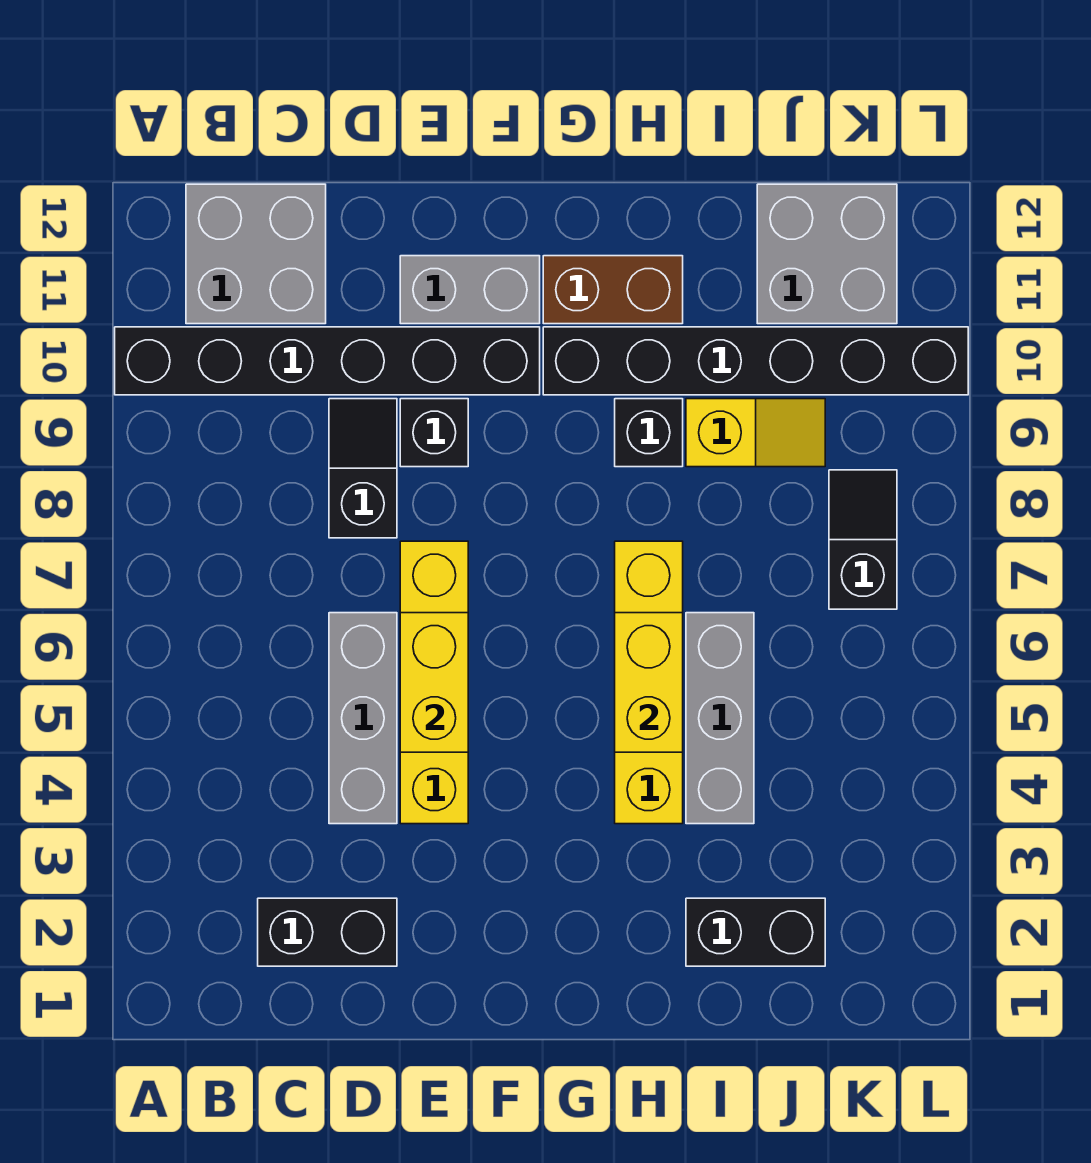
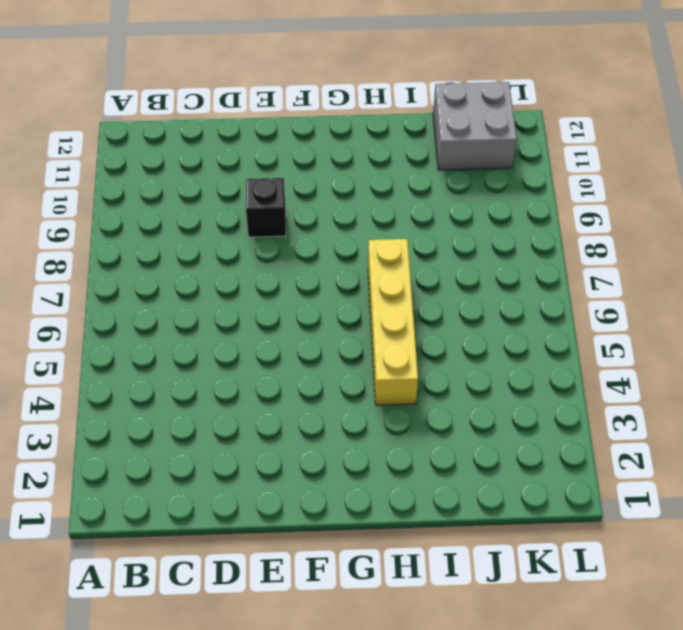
none -> black 1x6 brick [115,327,540,395]
none -> grey 2x2 brick [186,184,326,324]
none -> black 1x2 brick [258,898,397,966]

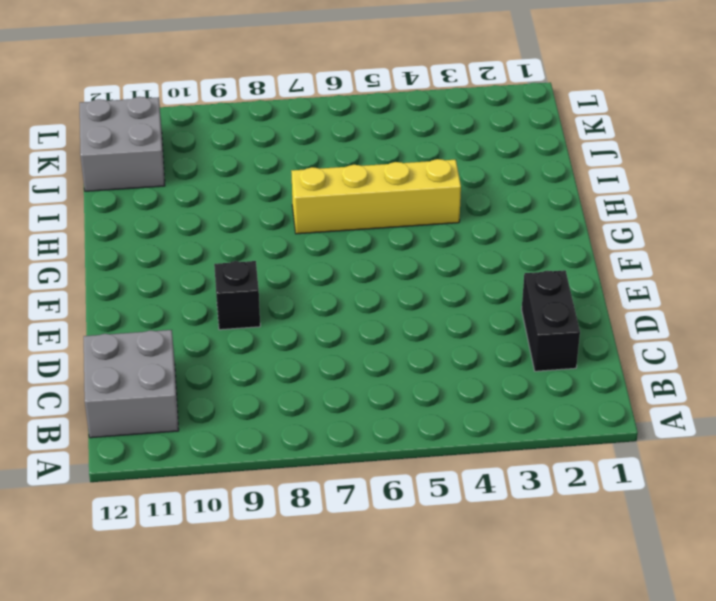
none -> black 1x6 brick [115,327,540,395]
none -> grey 1x3 brick [329,613,397,824]
none -> black 1x2 slope [329,399,397,538]

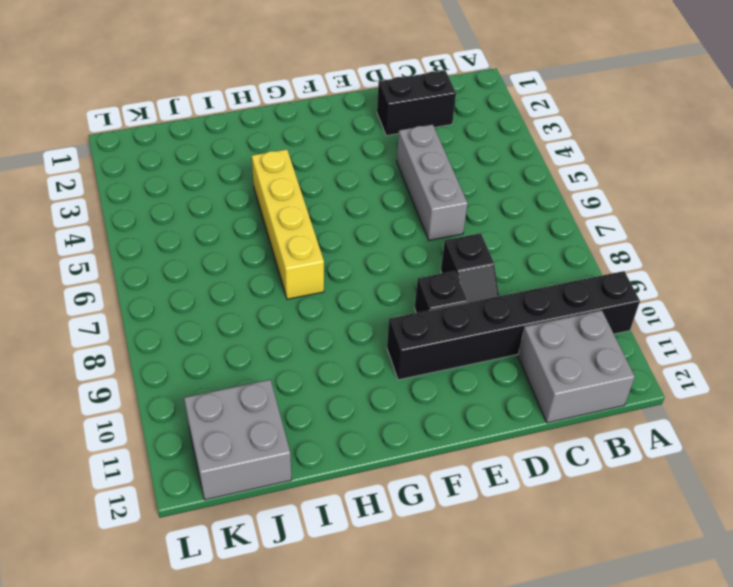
none -> yellow 1x4 brick [400,541,468,824]
none -> grey 1x2 brick [400,256,540,324]
none -> black 1x6 brick [543,327,968,395]

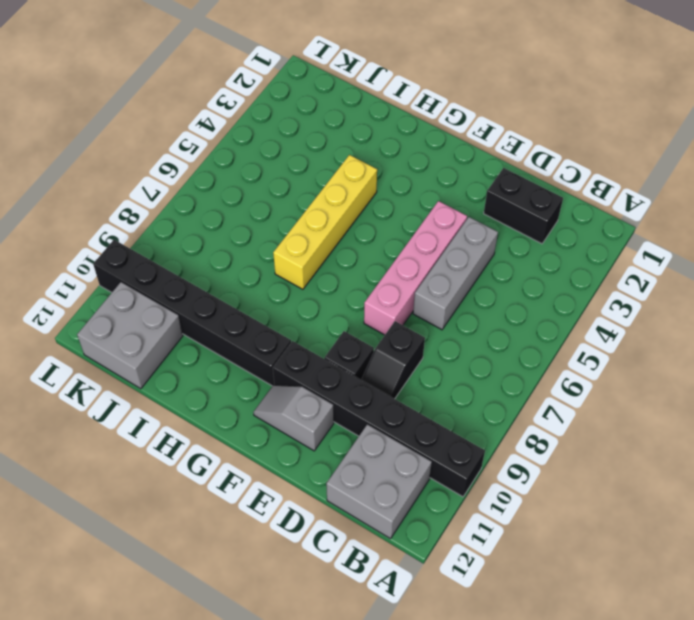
pink 1x4 brick [364,201,467,335] -> yellow 1x4 brick [400,541,468,824]
grey 1x2 slope [253,385,334,451] -> grey 1x2 brick [400,256,540,324]
none -> brown 1x2 brick [543,256,683,324]
none -> black 1x1 brick [615,399,683,467]
none -> black 1x2 brick [686,898,825,966]

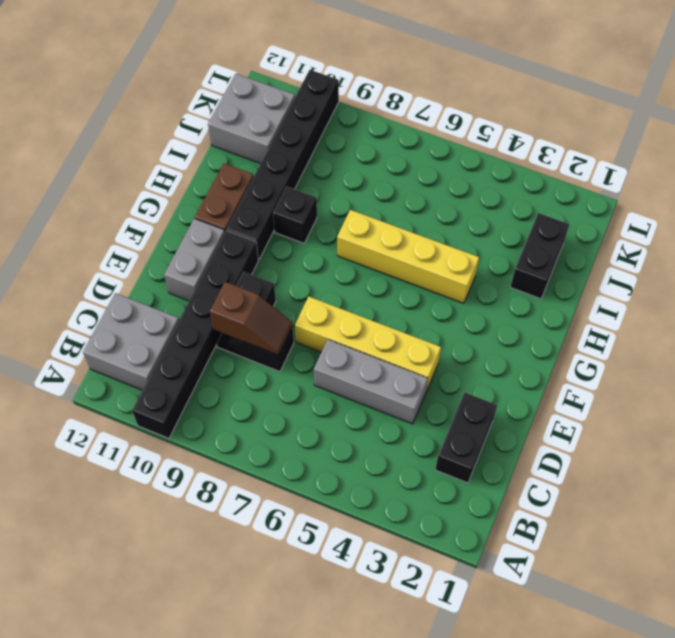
brown 1x2 slope [210,282,292,355] -> none
none -> grey 1x3 brick [686,613,754,824]
none -> yellow 1x2 slope [686,399,825,467]
none -> black 1x2 slope [829,470,897,609]

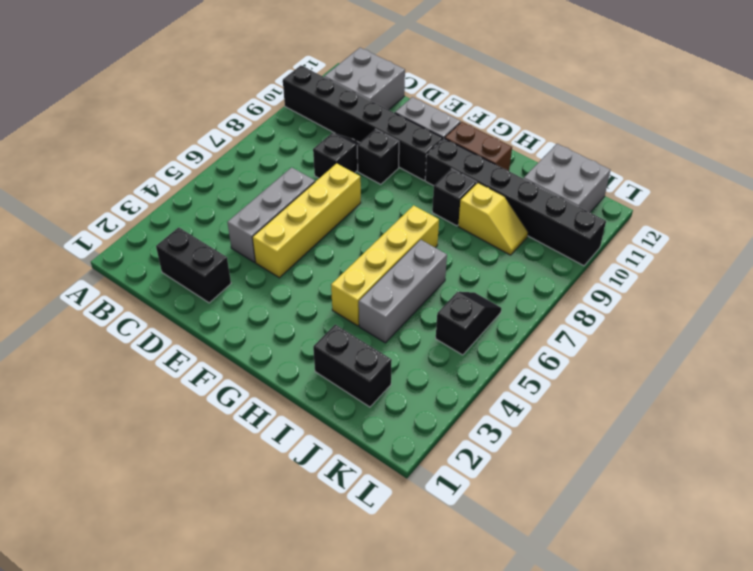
black 1x2 slope [436,292,501,355] -> black 1x2 slope moved to [829,470,897,609]
none -> yellow 1x2 brick [400,613,468,752]
none -> yellow 1x2 brick [615,613,683,752]

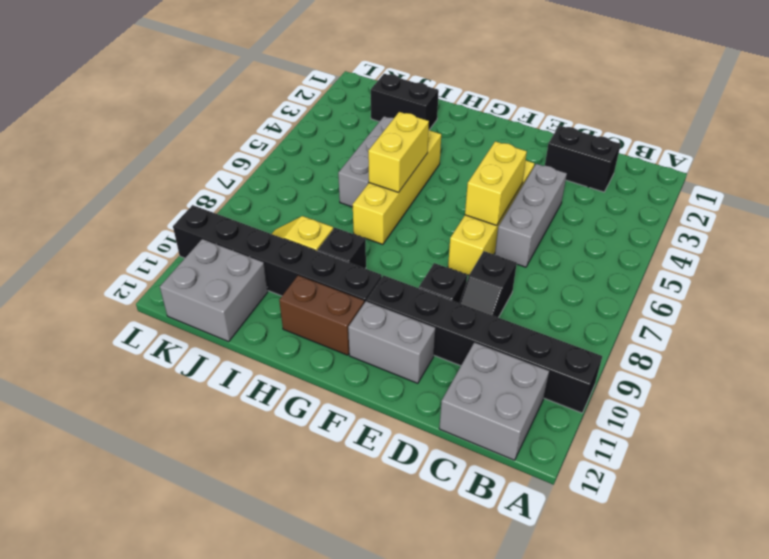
none -> black 1x2 slope [829,470,897,609]

